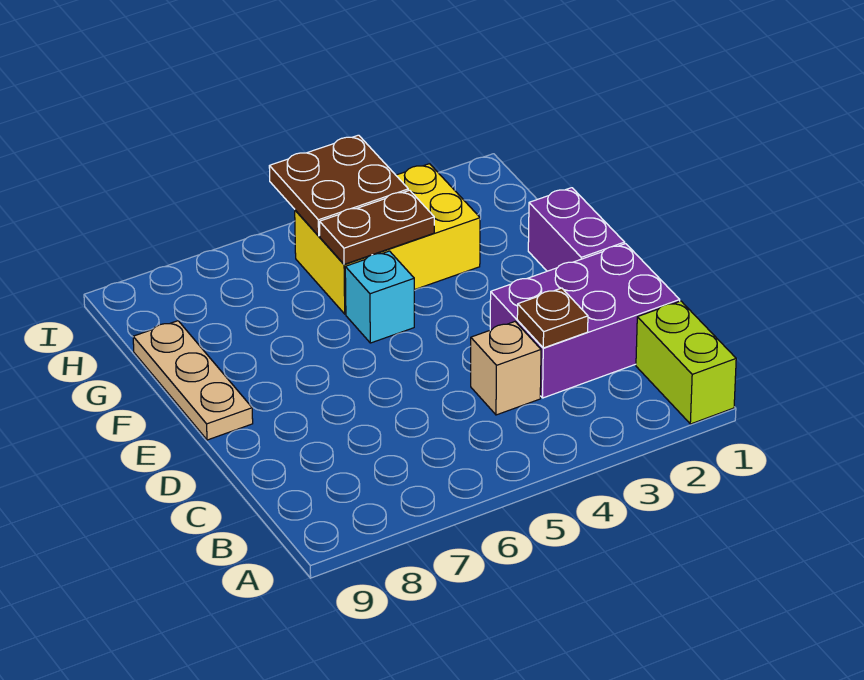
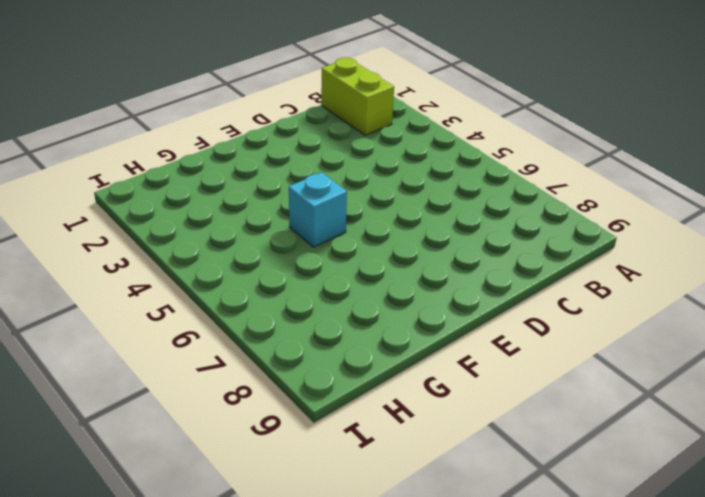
lime 1x2 brick [321,57,394,135] -> lime 1x2 brick turned to [636,301,736,424]
none -> purple 2x3 brick [490,244,680,398]
none -> tan 1x1 brick [471,322,541,415]

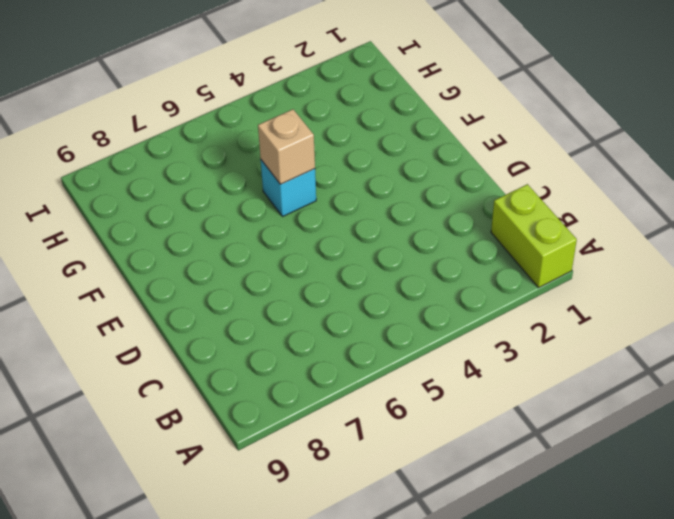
tan 1x1 brick [258,109,315,184] -> tan 1x1 brick moved to [471,322,541,415]
none -> purple 2x3 brick [490,244,680,398]
none -> purple 1x2 brick [528,188,625,271]

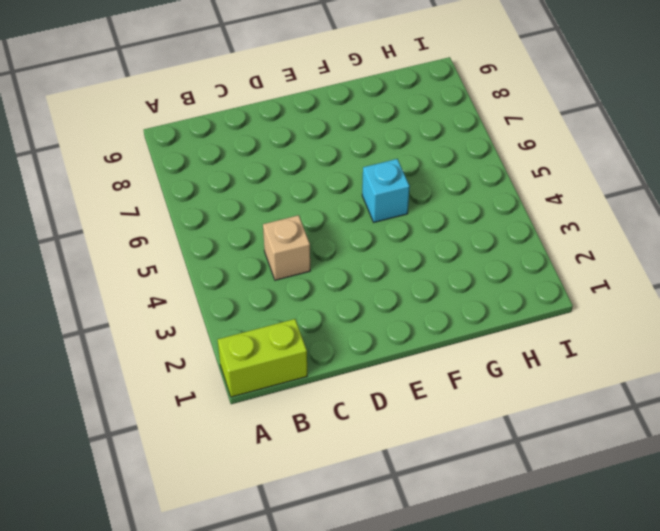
none -> purple 2x3 brick [490,244,680,398]
none -> purple 1x2 brick [528,188,625,271]

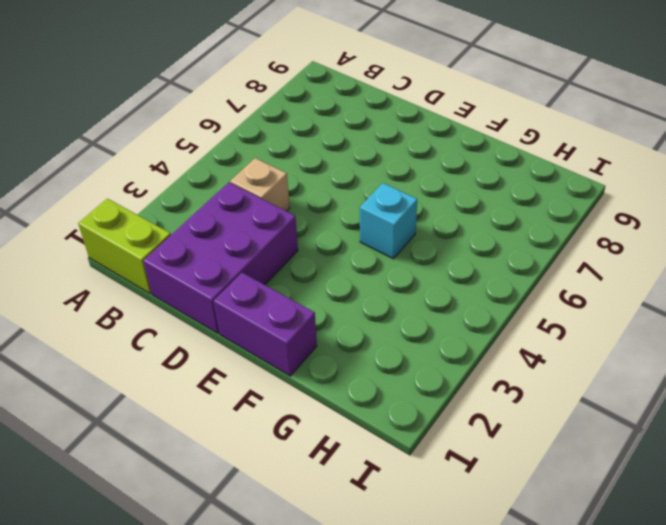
none -> tan 1x3 plate [133,321,253,440]
none -> yellow 2x3 brick [295,164,480,314]

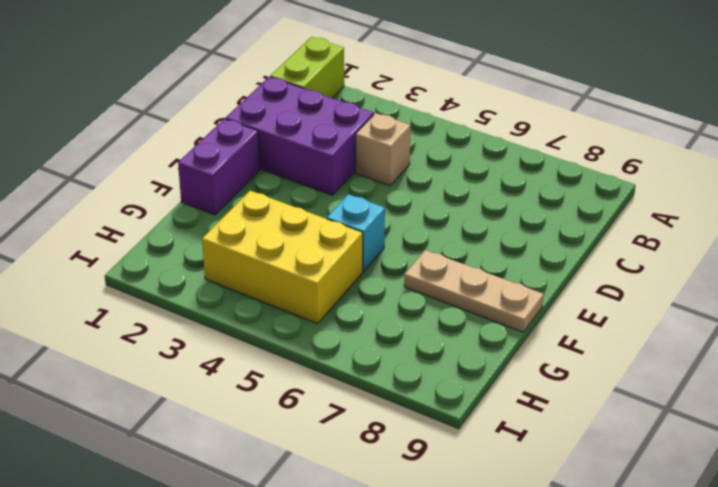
tan 1x3 plate [404,250,544,332] -> tan 1x3 plate turned to [133,321,253,440]
none -> brown 1x1 plate [517,288,588,348]
none -> brown 1x2 plate [320,190,434,264]

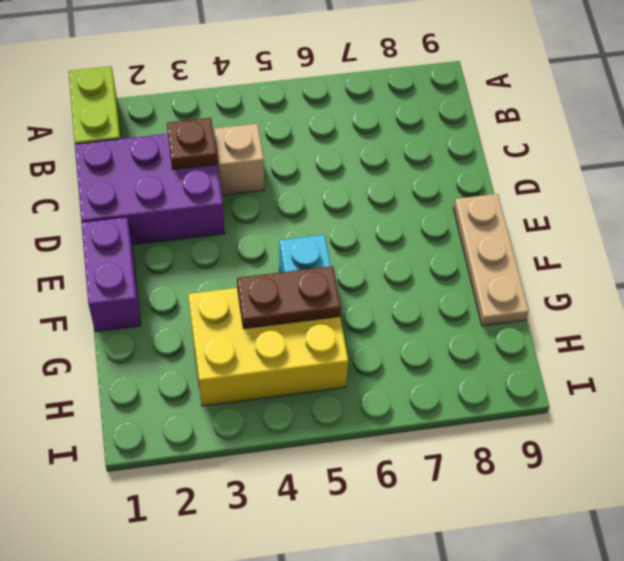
none -> brown 2x2 plate [269,135,408,236]

